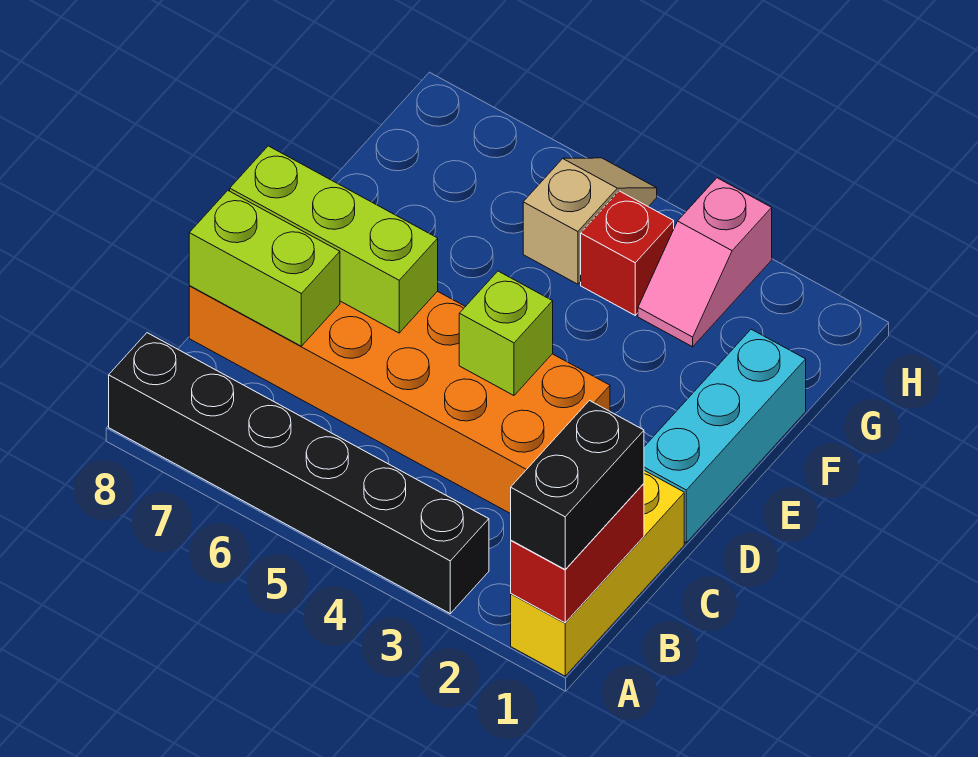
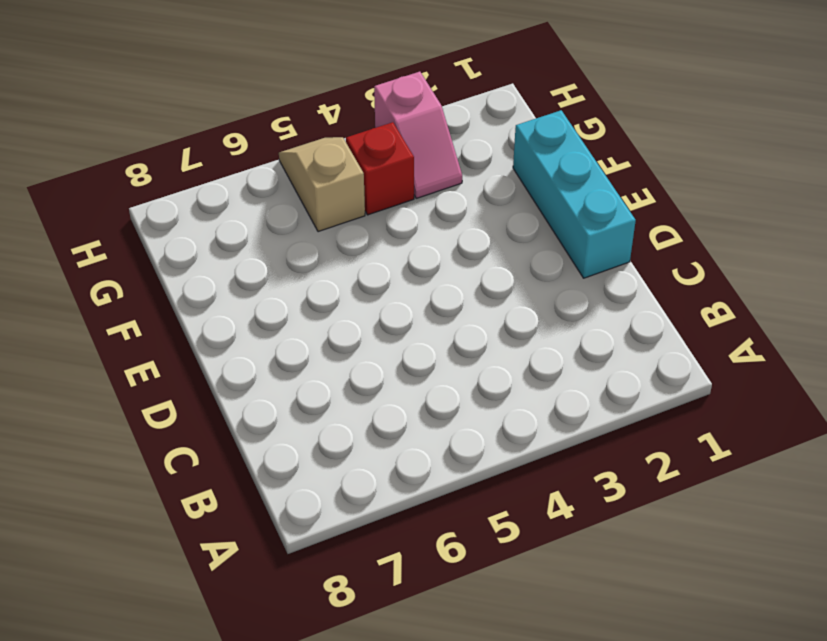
none -> yellow 1x3 brick [511,471,684,676]
none -> black 1x6 brick [109,333,489,613]
none -> orange 2x6 brick [189,286,610,514]

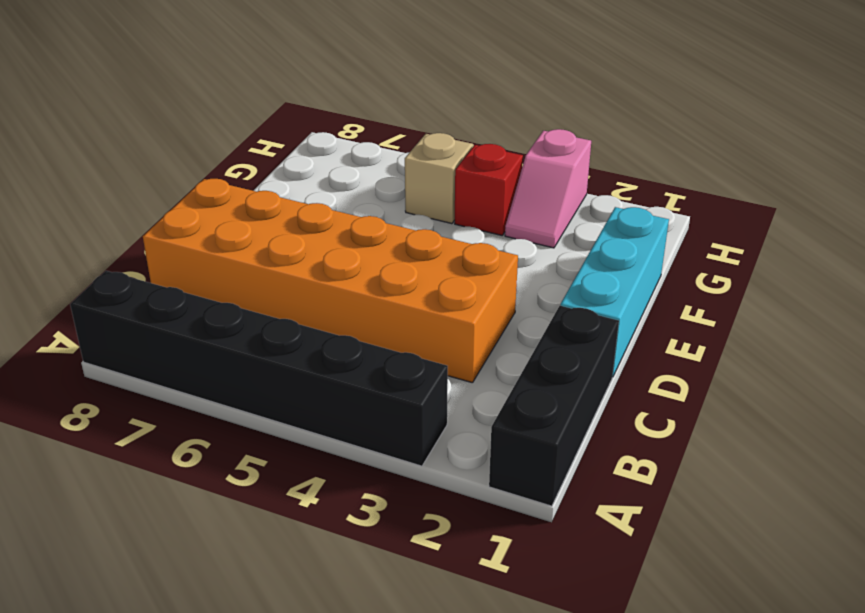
black 1x3 brick [489,306,619,506] -> yellow 1x3 brick [511,471,684,676]
none -> red 1x2 brick [511,484,644,623]
none -> lime 1x2 brick [189,191,340,346]
none -> lime 1x1 brick [459,271,553,395]

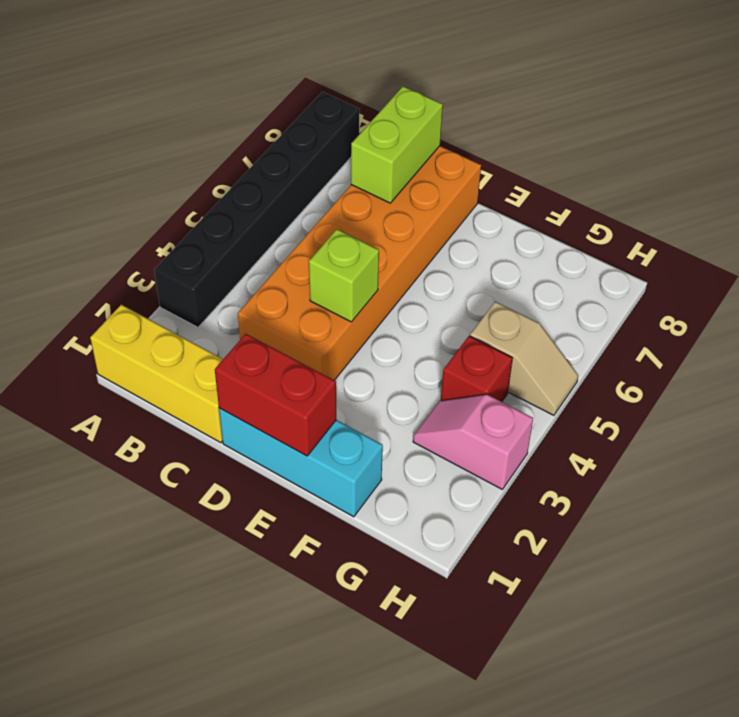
red 1x2 brick [215,334,336,456] -> red 1x2 brick moved to [511,484,644,623]
none -> lime 1x3 brick [230,146,438,333]
none -> black 1x2 brick [511,401,644,569]

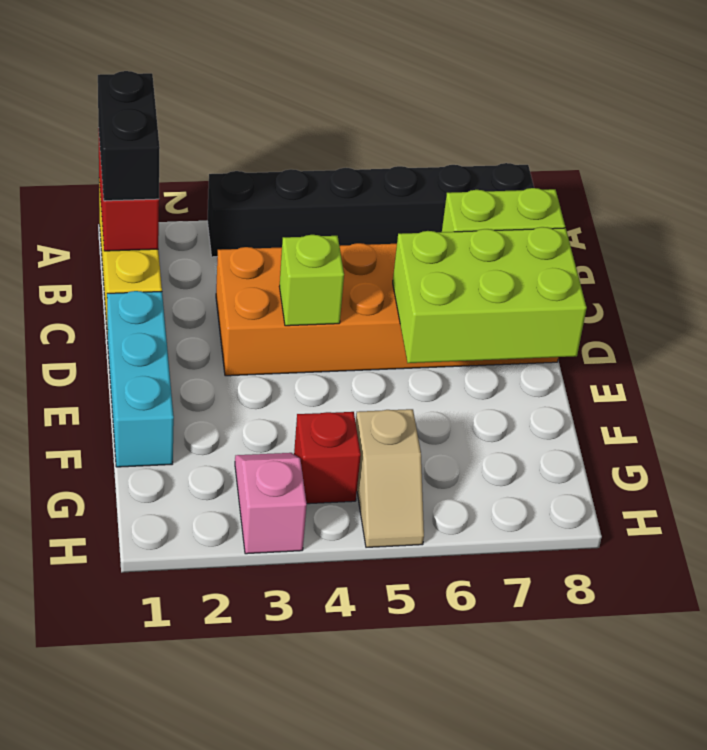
lime 2x3 brick [393,227,587,363] -> lime 1x3 brick [230,146,438,333]

